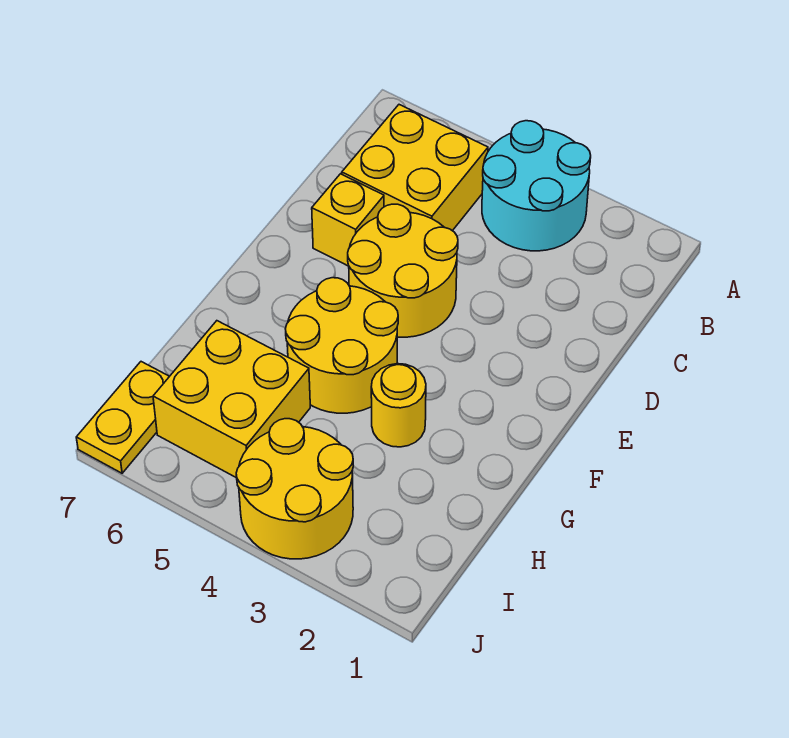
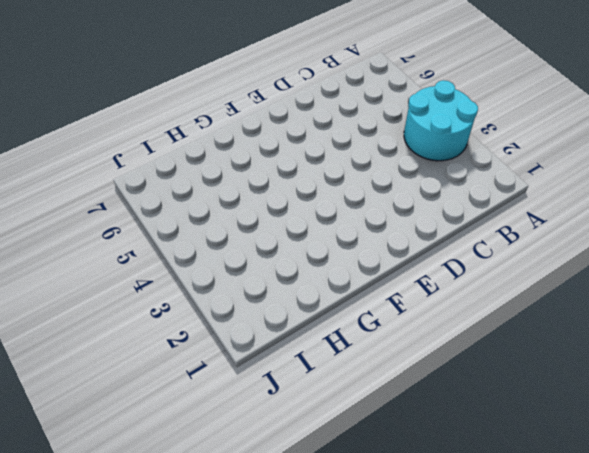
none -> yellow 2x2 brick [342,105,488,231]
none -> yellow 2x2 round brick [348,204,458,337]

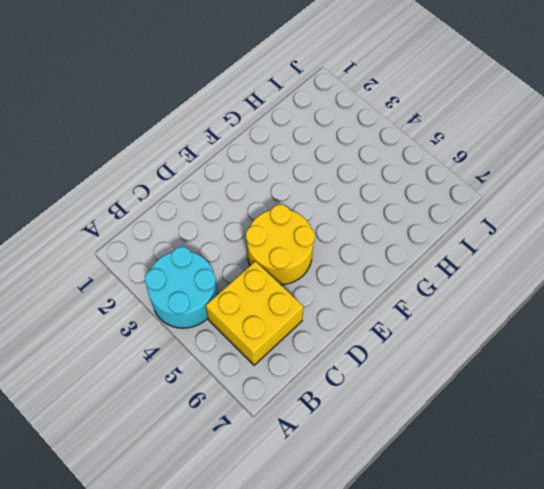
none -> yellow 1x1 brick [312,174,384,266]
none -> yellow 2x2 round brick [285,278,398,413]

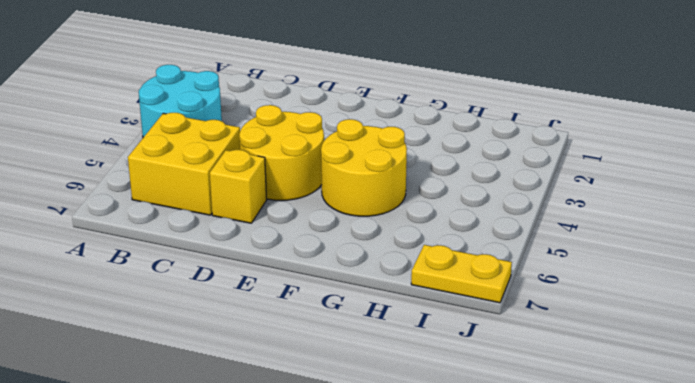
none -> yellow 1x1 round brick [371,364,426,447]
none -> yellow 2x2 brick [153,321,310,478]

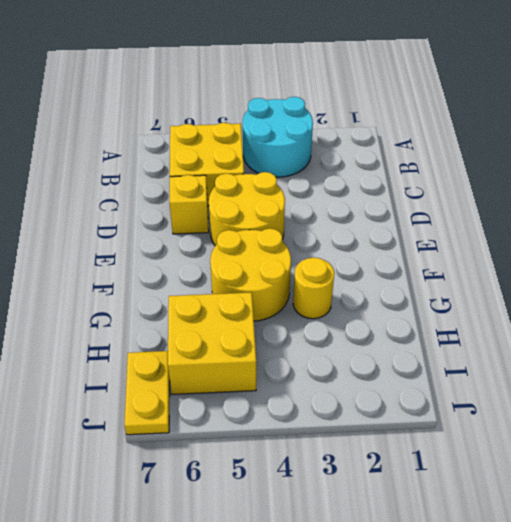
none -> yellow 2x2 round brick [236,419,353,559]

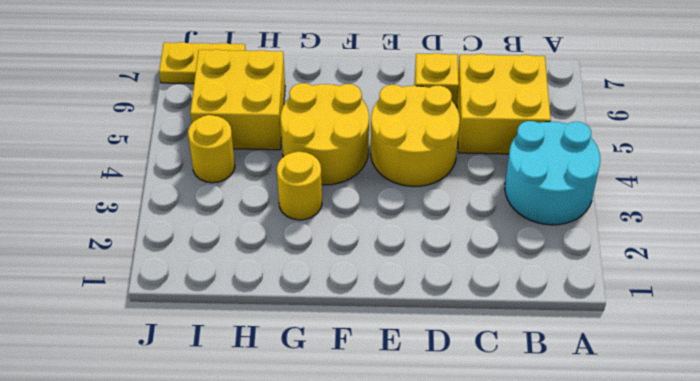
yellow 1x1 round brick [188,115,235,183] -> yellow 2x2 round brick [236,419,353,559]

